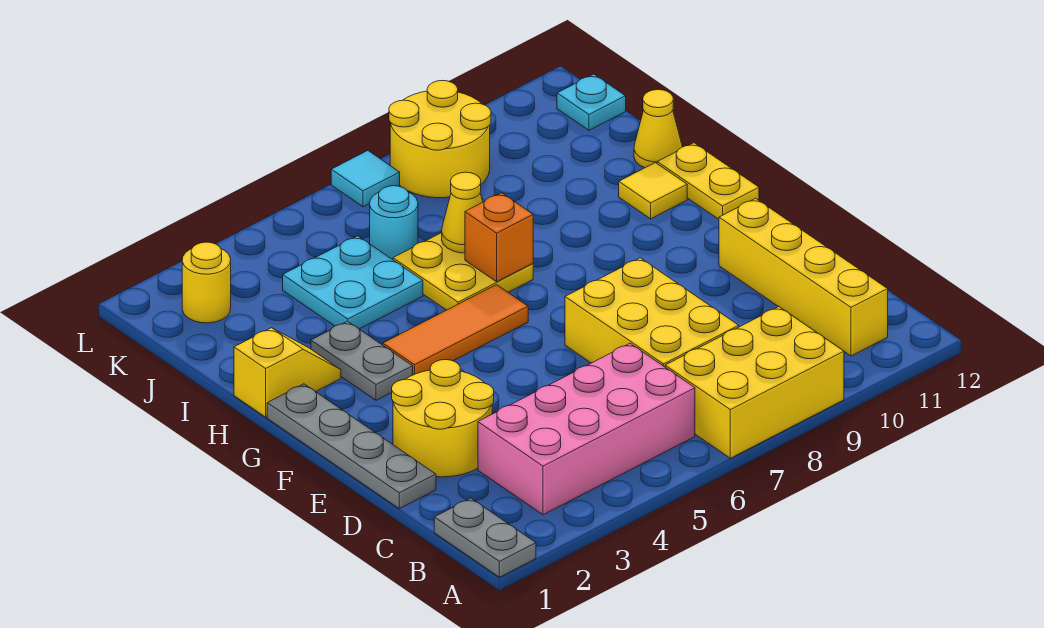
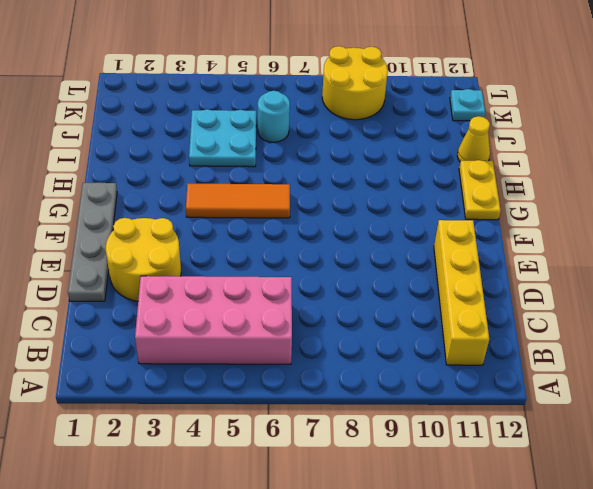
none -> grey 1x2 plate [434,498,536,577]
none -> yellow 2x3 brick [665,307,844,458]
none -> yellow 2x3 brick [565,258,739,367]

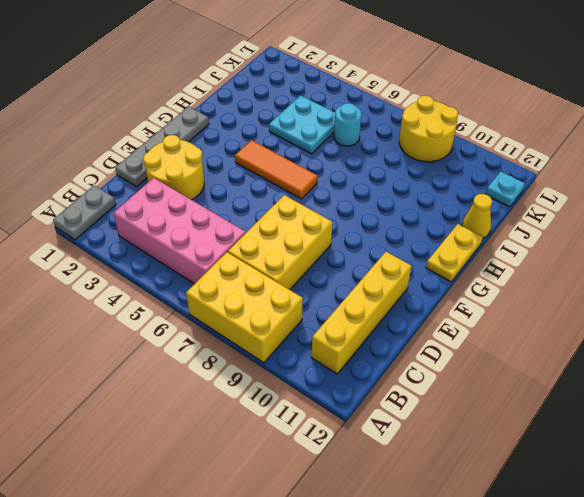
none -> grey 1x2 plate [311,321,413,400]
none -> yellow 1x2 slope [234,328,341,417]
none -> yellow 2x2 plate [393,233,533,310]

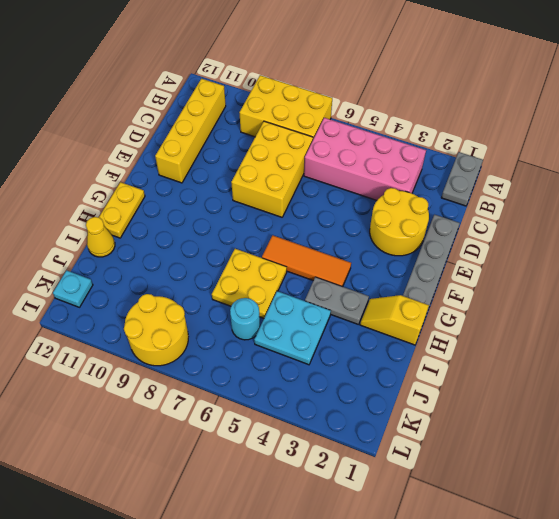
grey 1x2 plate [305,277,369,325] -> grey 1x2 plate turned to [311,321,413,400]
none -> yellow 1x1 tile [619,163,687,219]
none -> yellow 1x1 round brick [182,242,231,323]
none -> cyan 1x1 tile [331,151,400,207]

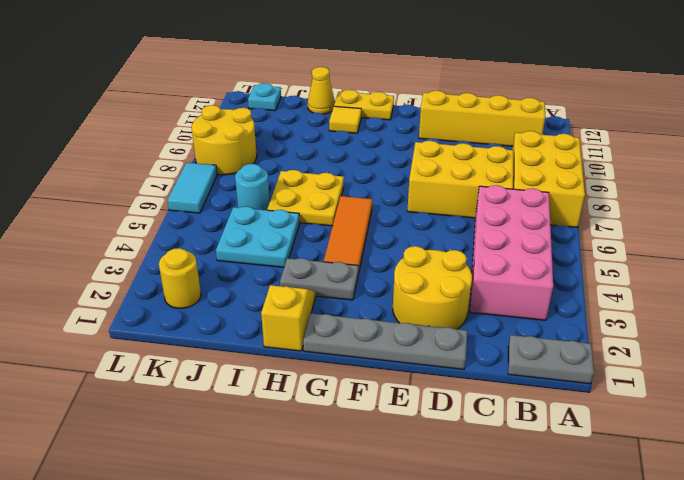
cyan 1x2 tile [167,162,217,213] -> cyan 1x1 tile [331,151,400,207]
none -> orange 1x1 brick [465,193,533,282]
none -> yellow 1x1 cone [442,172,483,253]

